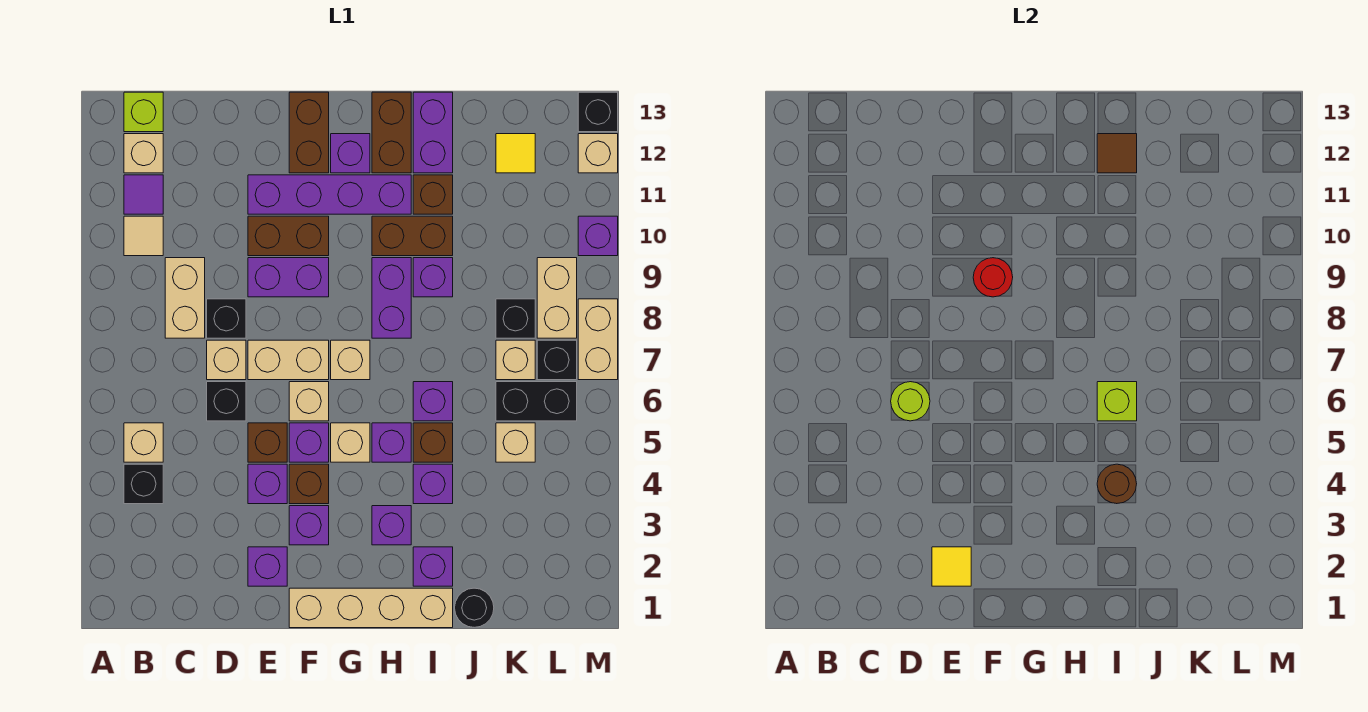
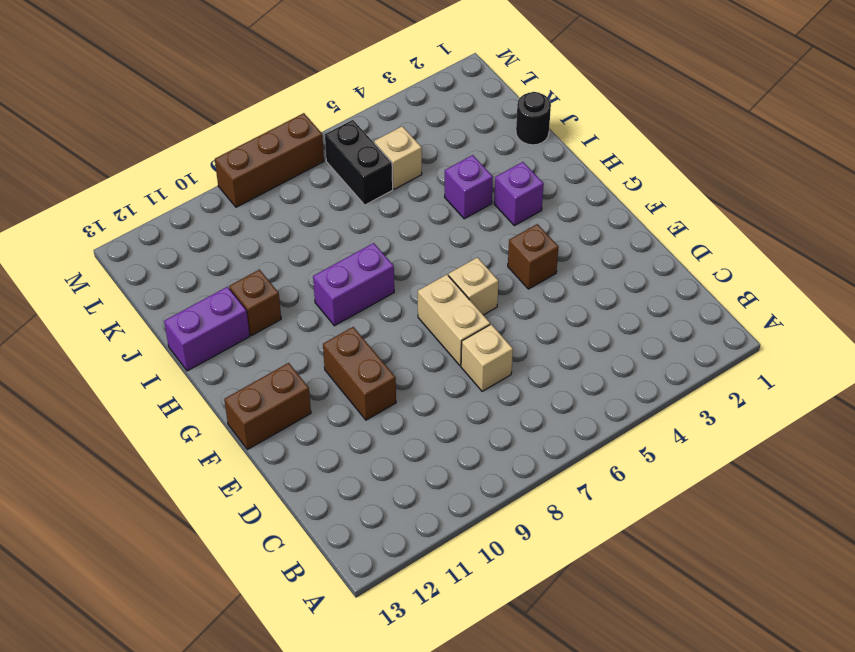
brown 1x3 brick [215,113,324,207] -> tan 1x2 brick [578,299,618,380]
none -> black 1x1 brick [124,464,163,504]
none -> tan 1x1 brick [124,423,163,462]
none -> tan 1x1 tile [124,216,163,256]
none -> purple 1x1 tile [124,175,163,214]

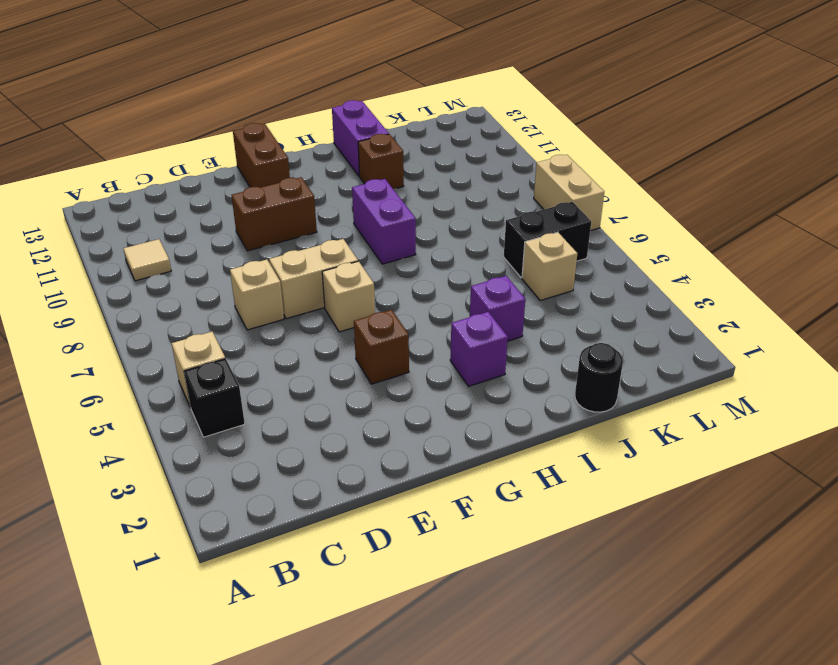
none -> purple 1x1 tile [124,175,163,214]
none -> tan 1x1 brick [124,134,163,173]
none -> lime 1x1 brick [124,92,163,132]
none -> tan 1x2 brick [165,258,205,338]

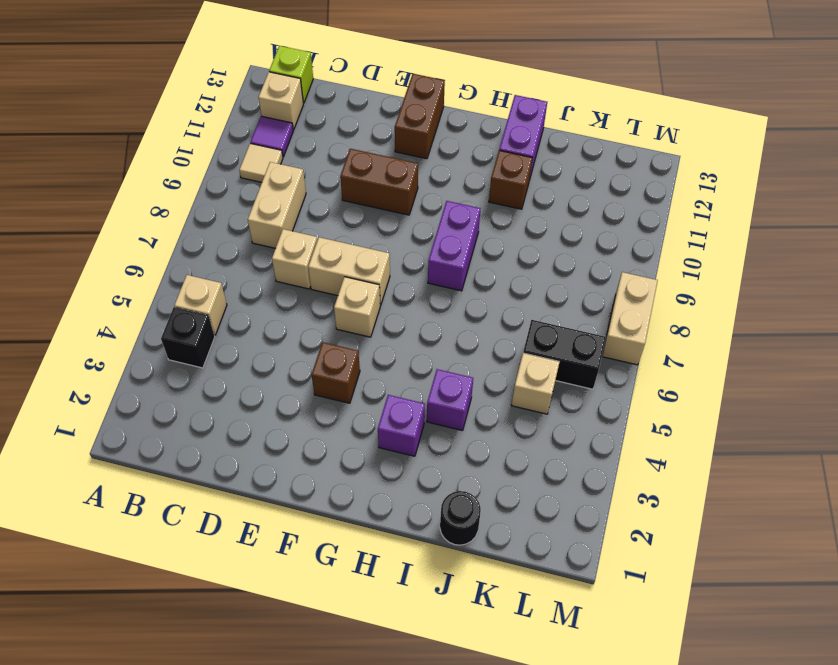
none -> black 1x1 brick [207,382,246,421]
none -> black 1x1 brick [207,299,246,338]
none -> purple 1x1 brick [248,547,287,586]
none -> purple 1x1 brick [248,464,287,504]

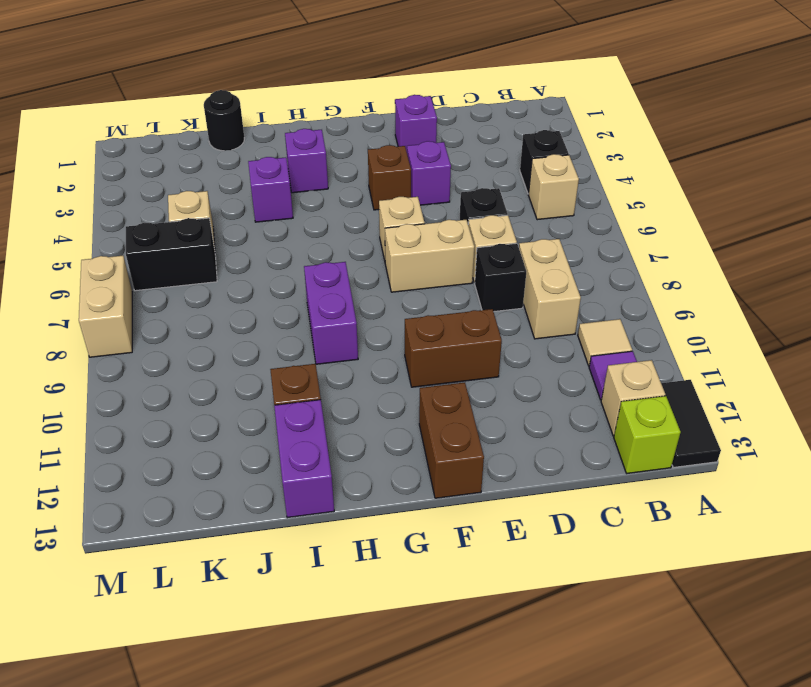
black 1x2 tile [661,380,721,467] -> none
none -> brown 1x1 brick [248,423,287,462]
none -> purple 1x2 brick [248,258,329,297]
none -> purple 1x4 brick [248,175,411,214]
none -> tan 1x4 brick [289,588,453,628]

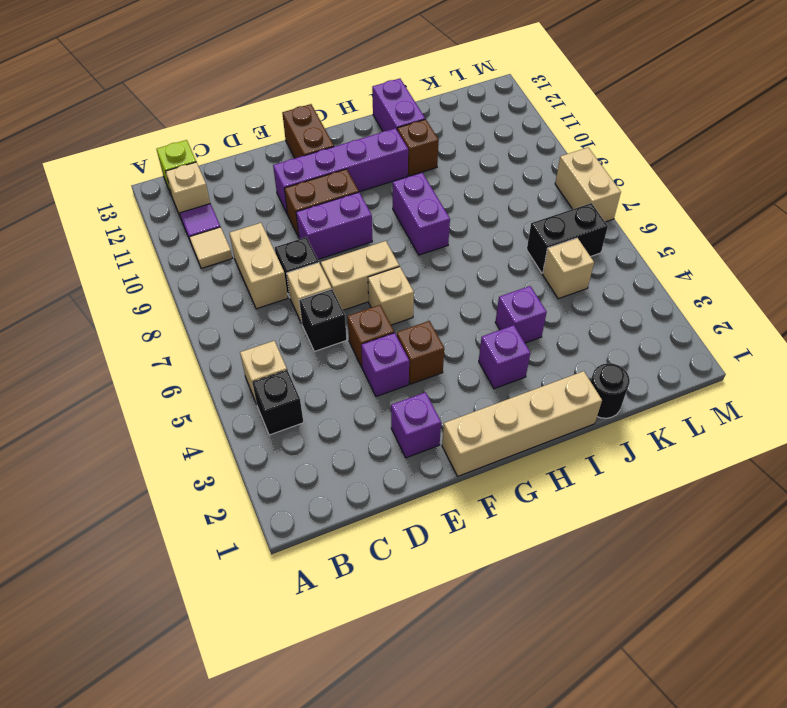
none -> purple 1x1 brick [289,506,329,545]
none -> purple 1x1 brick [289,423,329,462]
none -> tan 1x1 brick [331,423,370,462]
none -> tan 1x1 brick [331,340,370,380]

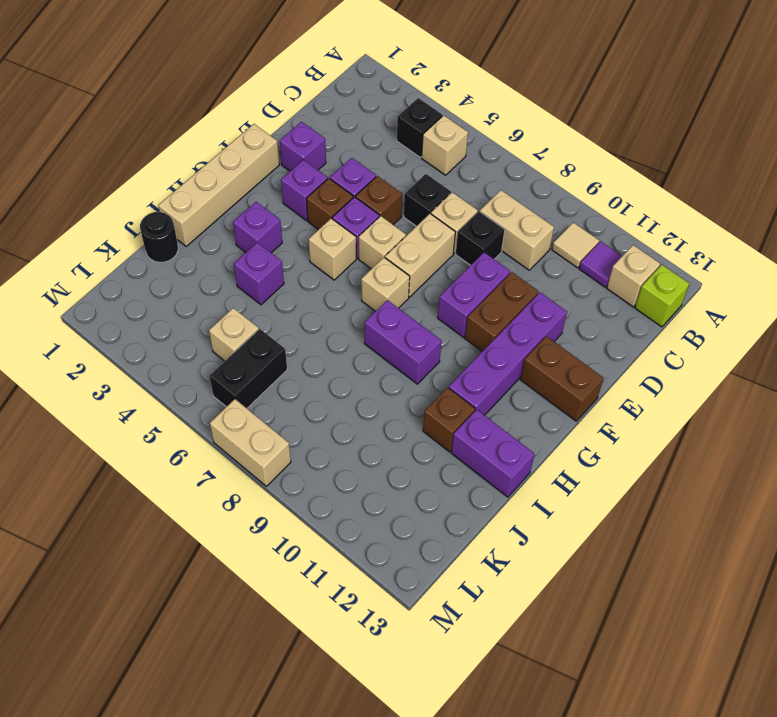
none -> purple 1x1 brick [331,134,370,173]
none -> purple 1x1 brick [372,423,411,462]
none -> brown 1x2 brick [372,216,453,256]
none -> brown 1x2 brick [372,92,411,173]

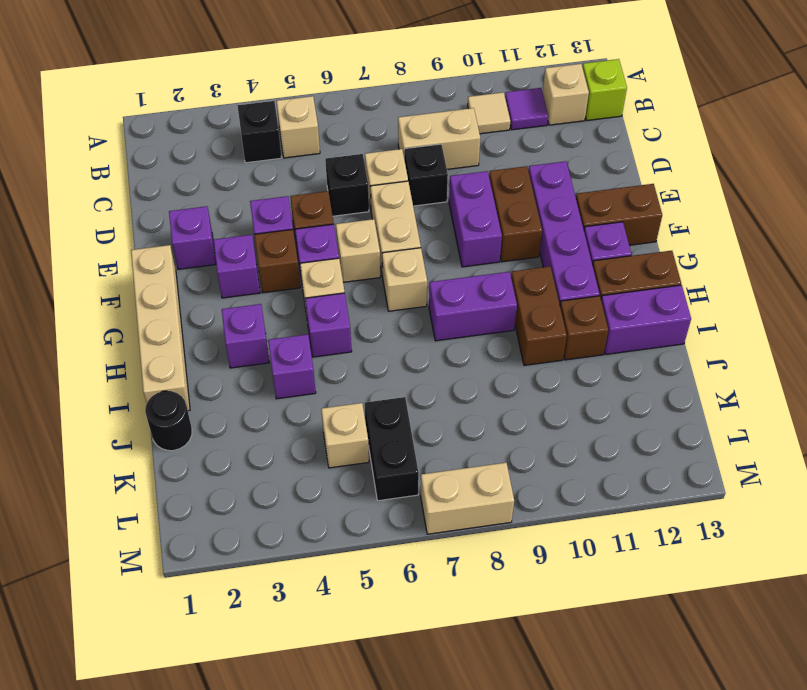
none -> purple 1x1 brick [413,547,453,586]
none -> brown 1x1 brick [413,423,453,462]
none -> purple 1x1 brick [413,382,453,421]
none -> purple 1x1 brick [413,258,453,297]

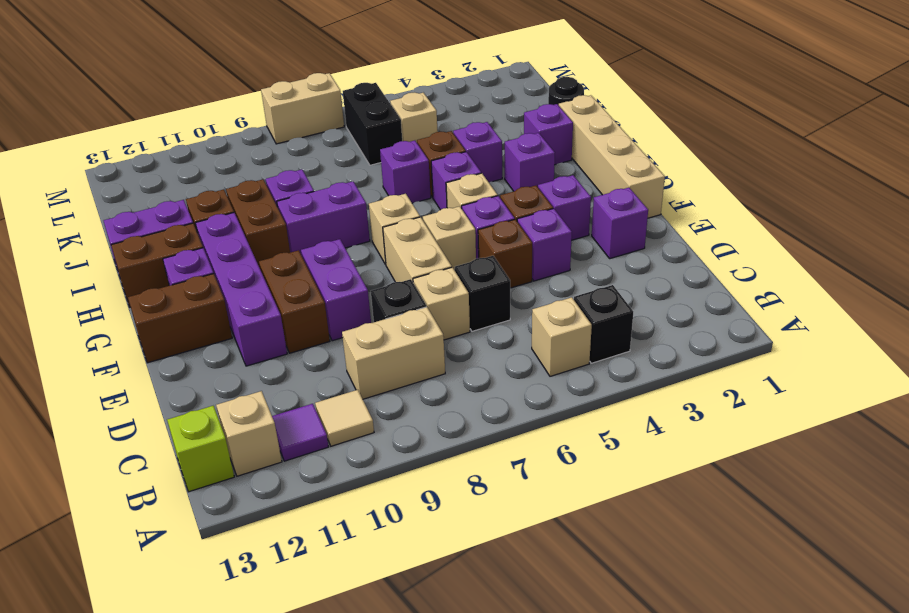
none -> tan 1x1 brick [496,340,535,380]
none -> black 1x1 brick [496,299,535,338]
none -> yellow 1x1 tile [496,134,535,173]
none -> black 1x1 brick [537,340,577,380]

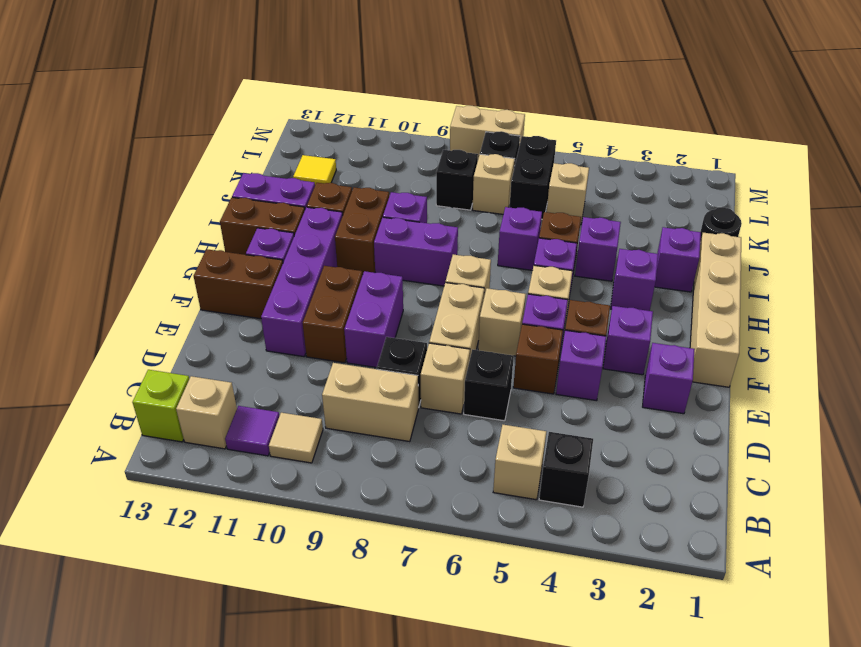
none -> tan 1x2 brick [537,258,577,338]
none -> purple 1x1 brick [578,216,618,256]
none -> tan 1x1 brick [578,134,618,173]
none -> black 1x1 brick [578,92,618,132]

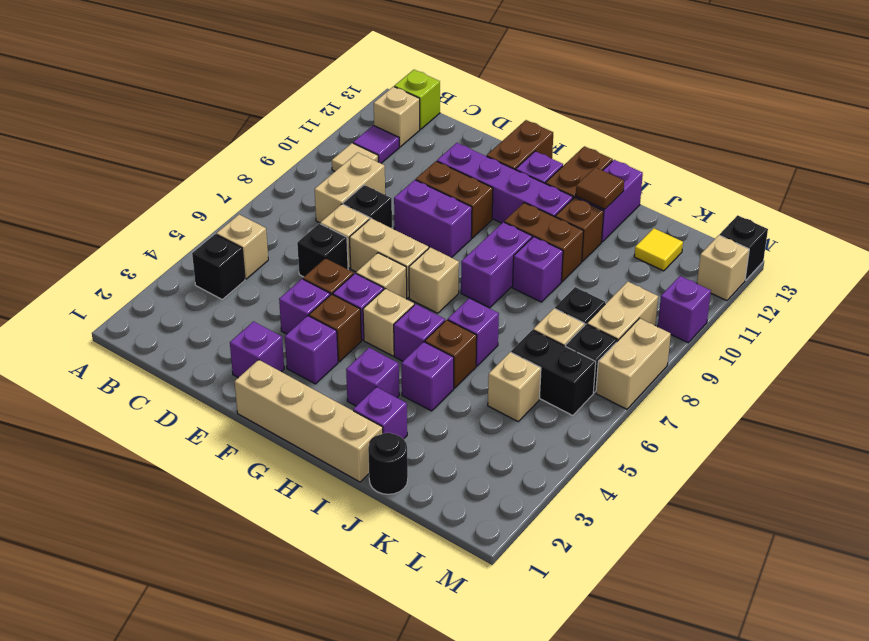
none -> lime 1x1 round brick [891,382,930,421]
none -> yellow 1x1 tile [932,547,971,586]
none -> red 1x1 round brick [973,258,1013,297]
none -> brown 1x1 round brick [1097,464,1137,504]

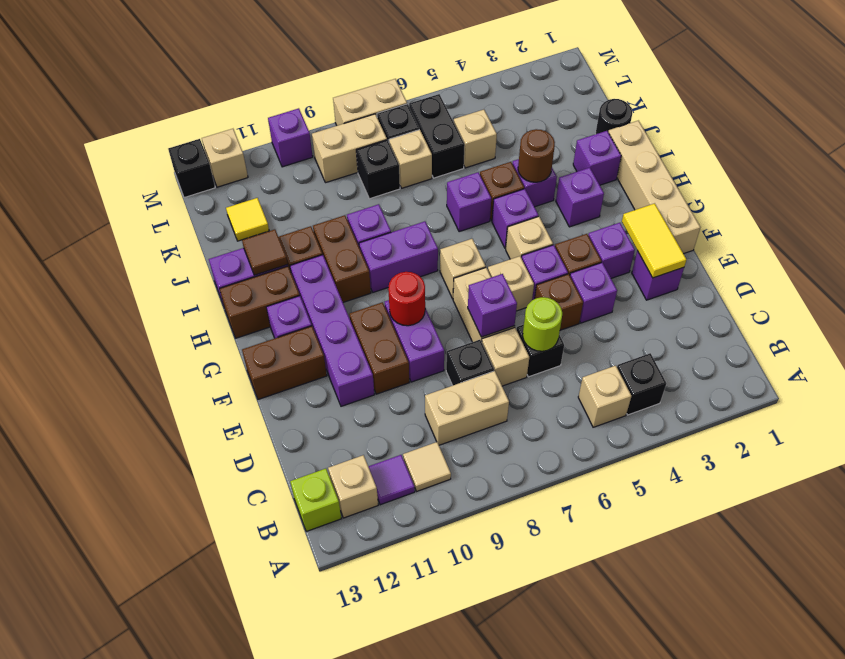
yellow 1x2 tile [622,203,686,278] -> yellow 1x1 tile [932,547,971,586]
purple 1x1 brick [468,274,517,337] -> none
none -> lime 1x1 brick [1097,382,1137,421]

